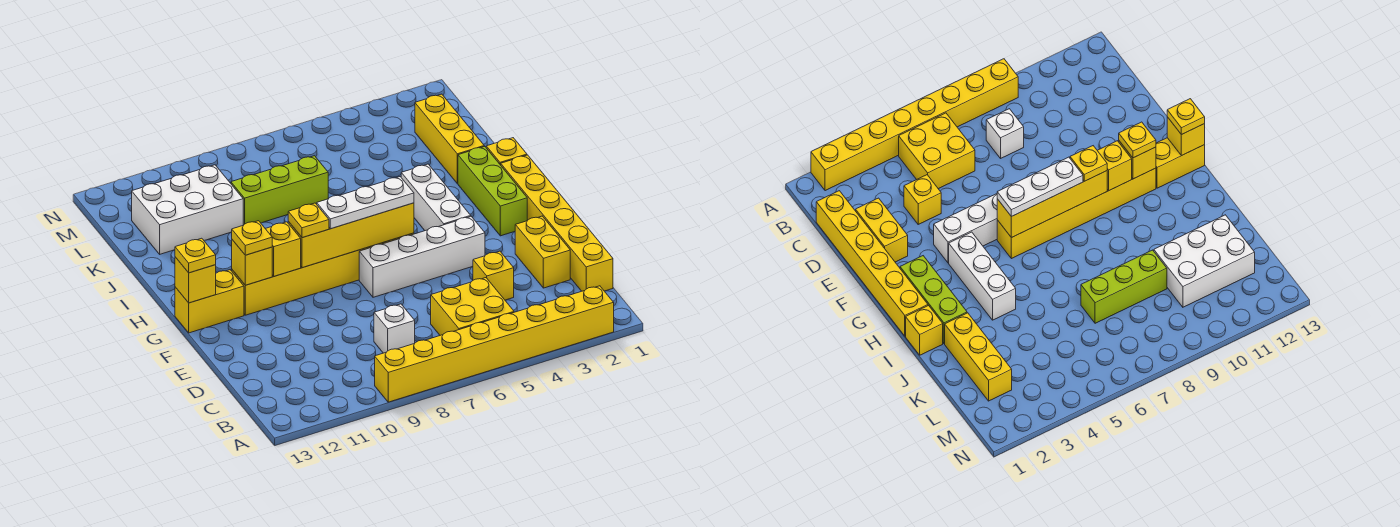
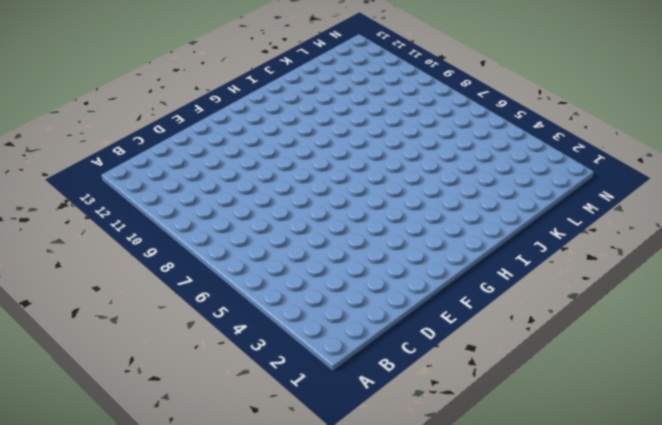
none -> yellow 1x8 brick [375,286,614,402]
none -> yellow 2x2 brick [431,278,514,335]
none -> yellow 1x6 brick [501,155,613,291]

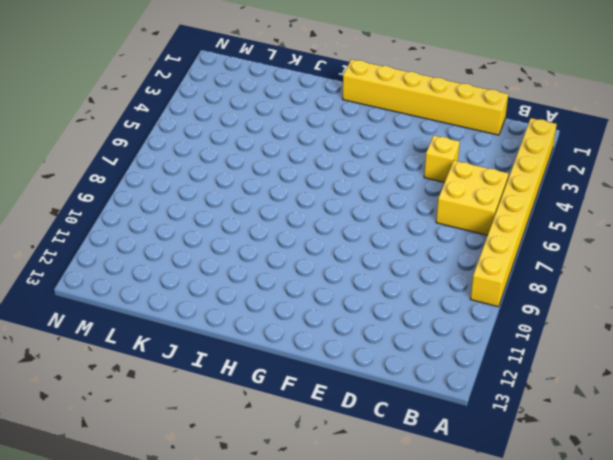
none -> white 1x1 brick [374,304,415,353]
none -> yellow 1x2 brick [515,216,570,288]
none -> white 1x4 brick [359,217,485,297]

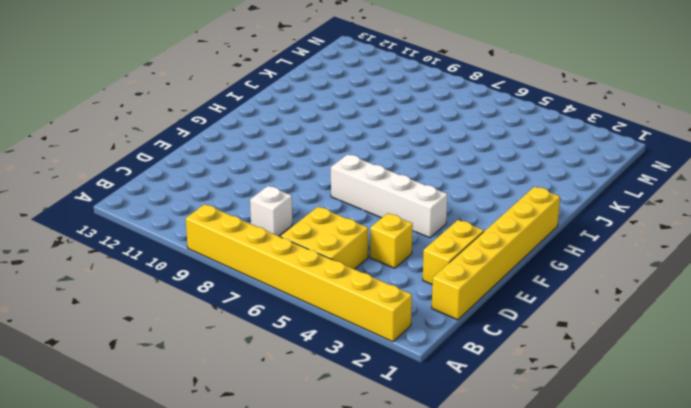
none -> lime 1x3 brick [458,146,527,236]
none -> white 1x3 brick [401,164,471,231]
none -> yellow 1x6 brick [232,233,414,315]

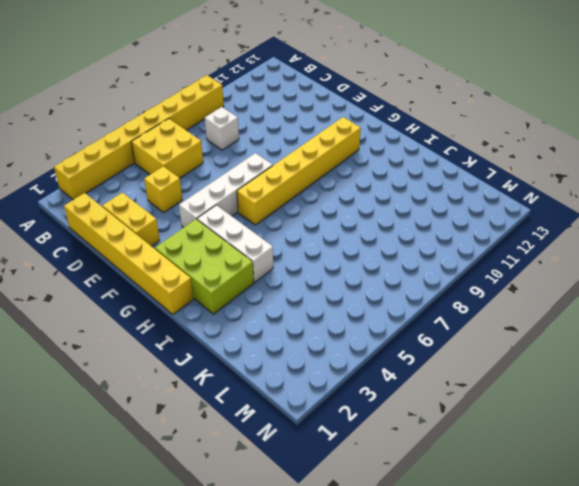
lime 2x3 brick [155,219,254,314] -> lime 1x3 brick [458,146,527,236]
none -> yellow 1x2 brick [175,270,244,333]
none -> yellow 1x1 brick [486,138,527,165]
none -> yellow 1x3 brick [415,94,484,184]

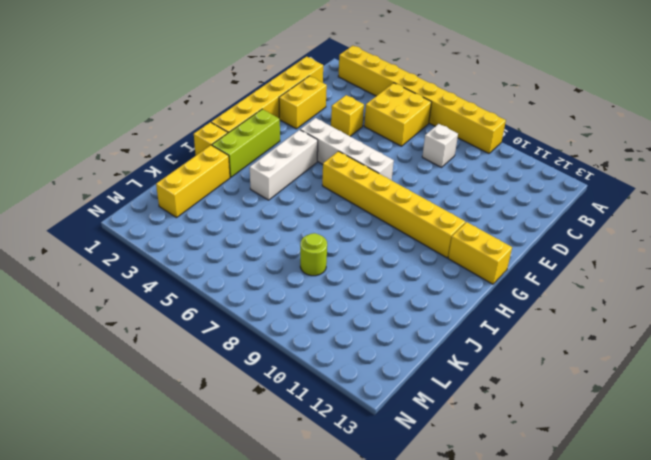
lime 1x1 round brick [300,233,327,276] -> lime 1x3 brick [231,156,328,225]
none -> white 2x3 brick [132,165,243,254]
none -> yellow 1x4 brick [288,203,414,268]
none -> yellow 1x1 brick [265,222,301,276]

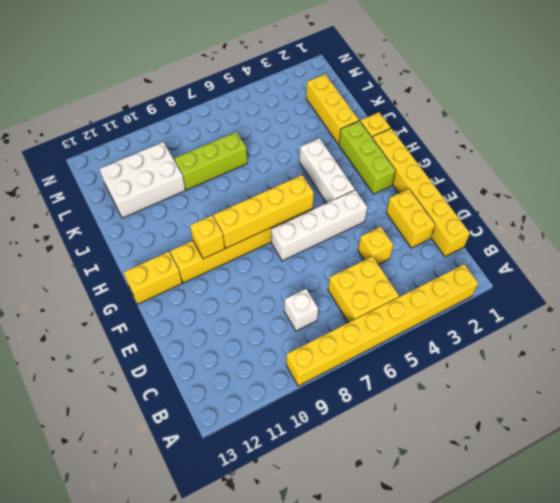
none -> yellow 1x1 brick [232,240,272,285]
none -> yellow 1x1 brick [175,257,216,303]
none -> white 1x3 plate [317,177,414,229]

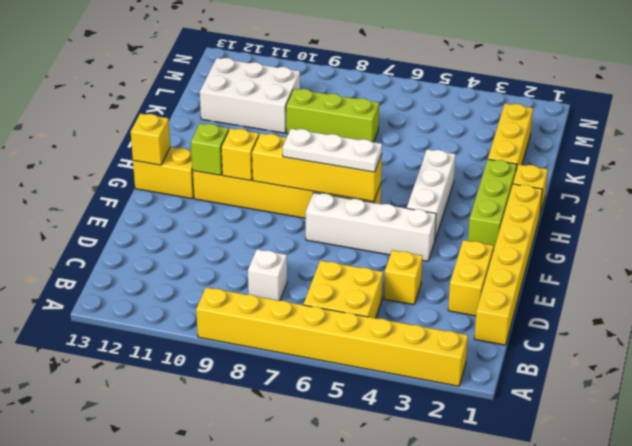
lime 1x1 brick [191,123,229,175] -> yellow 1x1 brick [232,240,272,285]
none -> yellow 1x1 plate [288,203,329,238]
none -> yellow 1x1 plate [232,221,272,255]
none -> yellow 1x1 plate [175,238,216,273]

